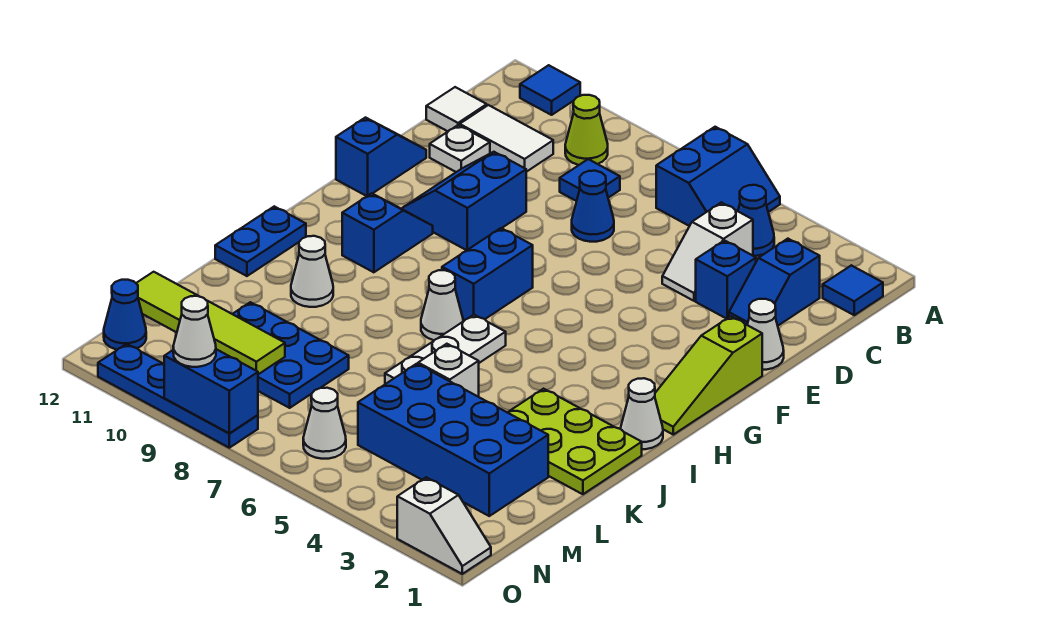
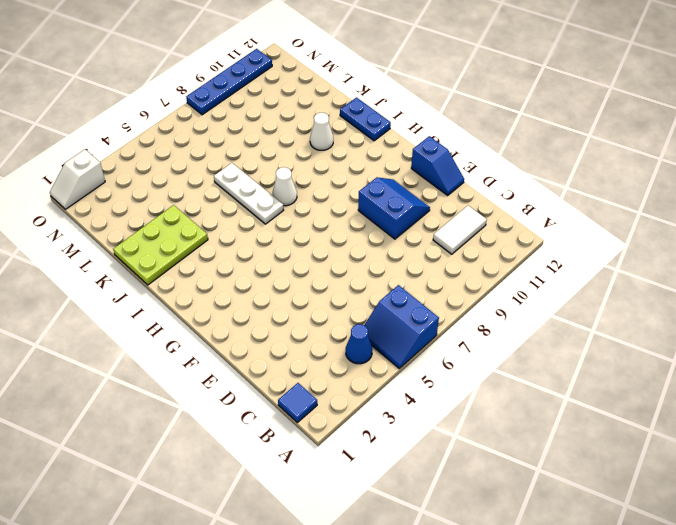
none -> blue 1x1 tile [520,65,580,115]
none -> lime 1x1 cone [565,95,608,165]
none -> blue 1x2 slope [729,239,820,325]
none -> white 1x2 slope [662,202,753,301]

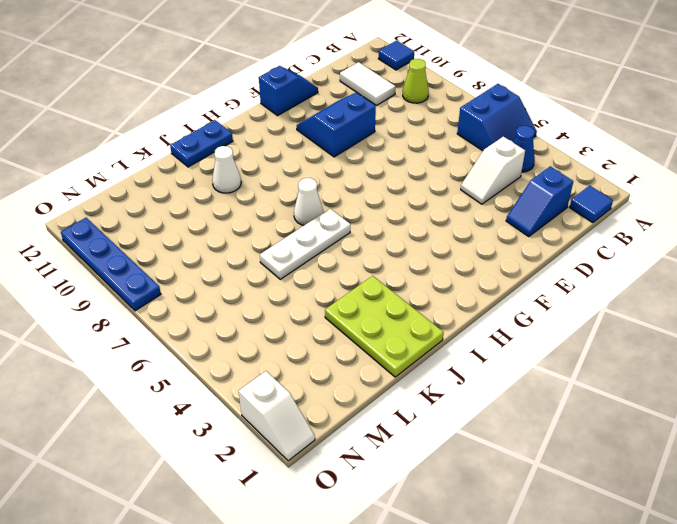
none -> blue 1x1 tile [560,159,620,201]
none -> white 1x1 tile [426,87,487,131]
none -> blue 1x1 brick [696,241,756,319]
none -> blue 1x1 cone [572,171,614,242]

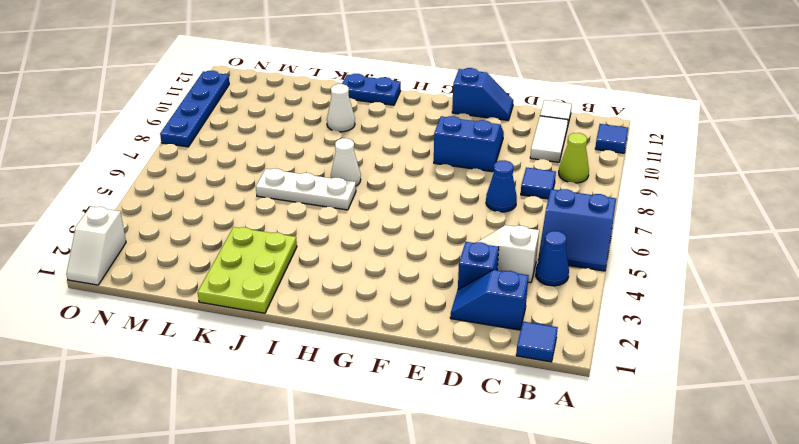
none -> white 1x1 plate [430,125,490,172]
none -> white 1x1 cone [747,299,784,370]
none -> lime 1x3 slope [655,316,762,435]
none -> blue 1x2 brick [442,228,533,321]

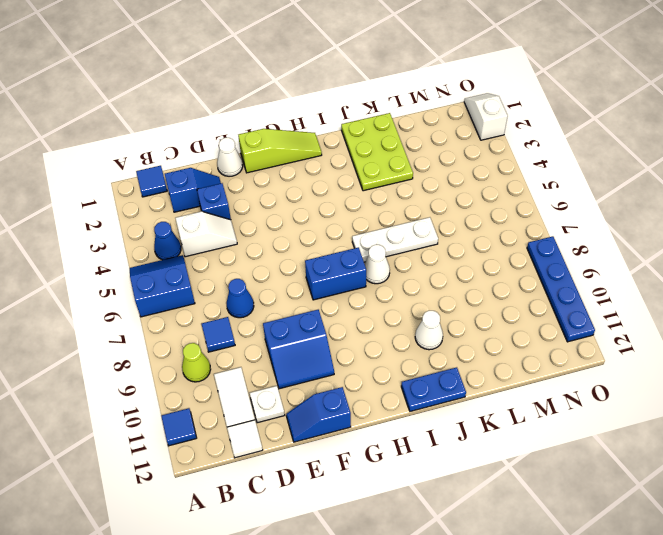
none -> blue 1x2 slope [342,193,433,272]
none -> white 1x1 cone [621,378,663,449]
none -> white 1x1 brick [418,344,479,397]
none -> blue 2x4 brick [358,364,548,516]

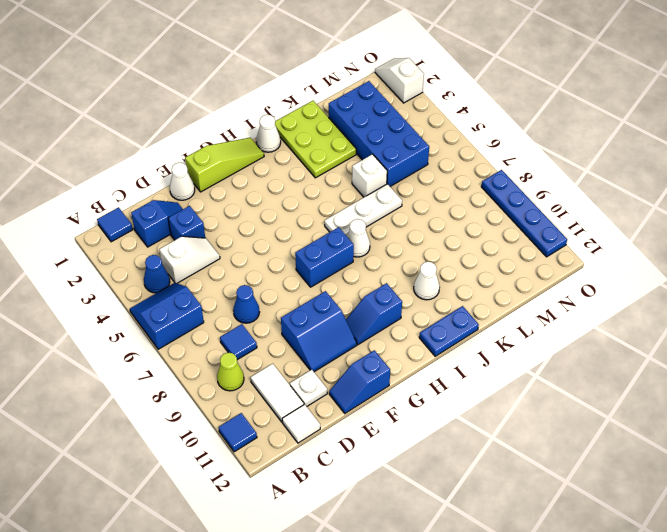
none -> blue 2x3 plate [233,302,349,408]
none -> white 1x1 cone [303,388,346,459]
none -> blue 1x1 cone [104,280,146,350]
none -> lime 1x4 tile [136,272,285,374]

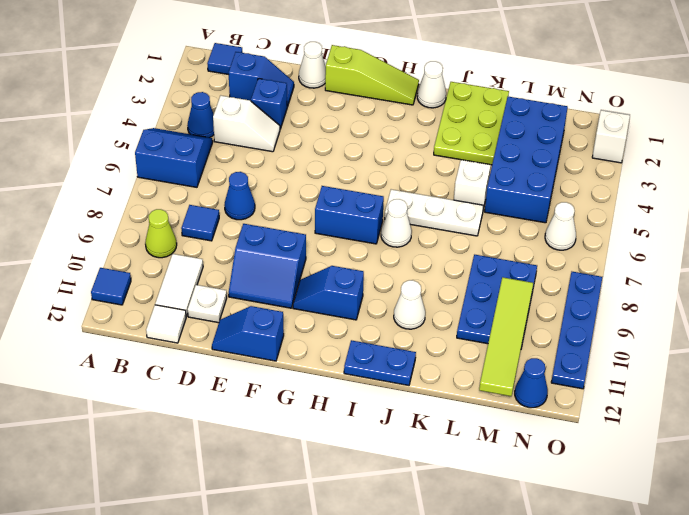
none -> blue 1x2 brick [164,349,258,433]
none -> white 1x1 cone [173,296,216,367]

